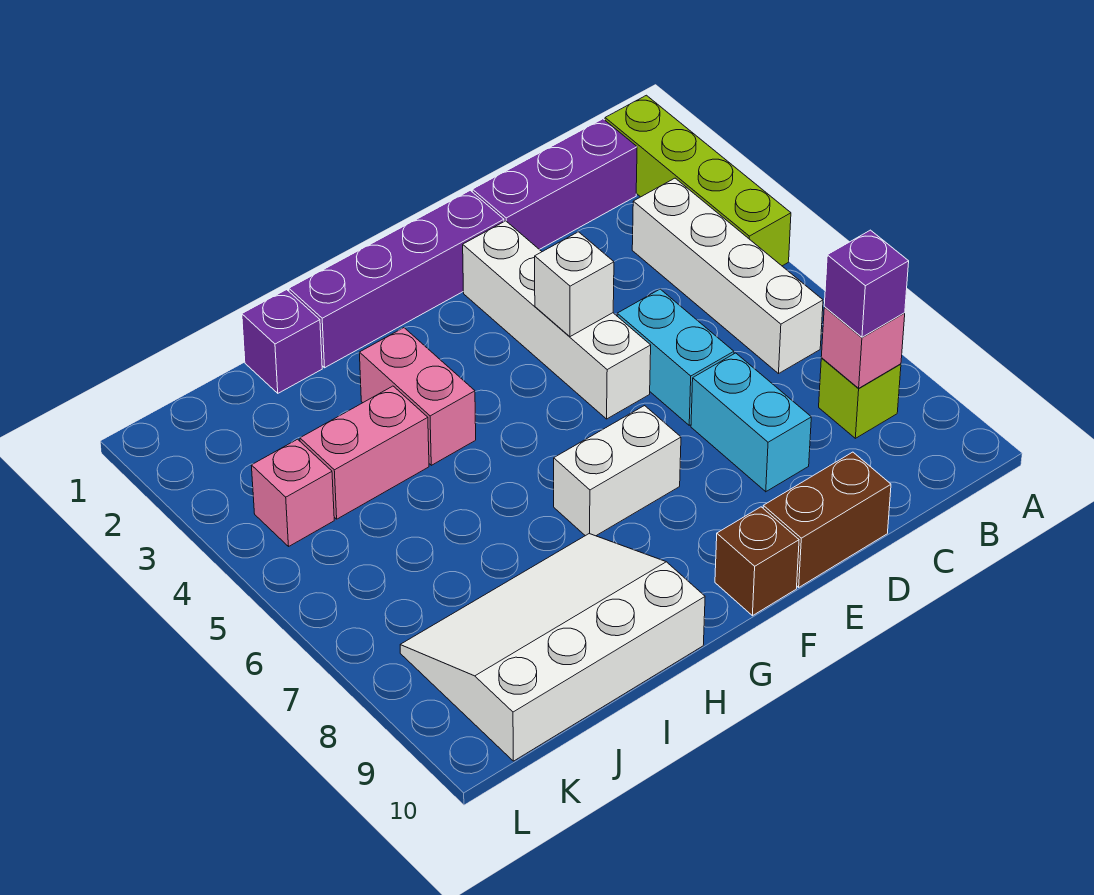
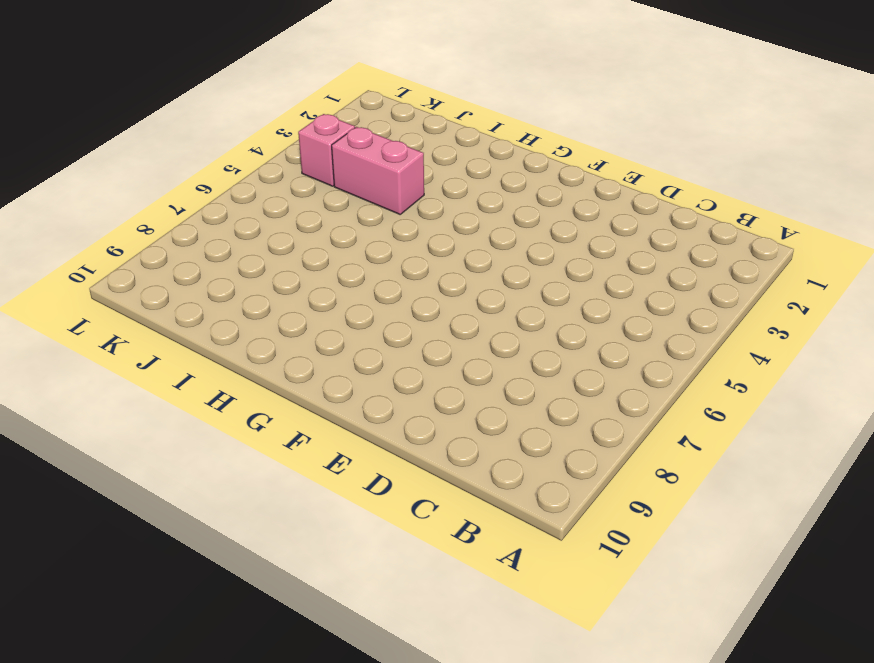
none -> lime 1x4 brick [605,95,791,266]
none -> purple 1x3 brick [472,119,637,250]
none -> white 1x4 brick [632,178,823,374]

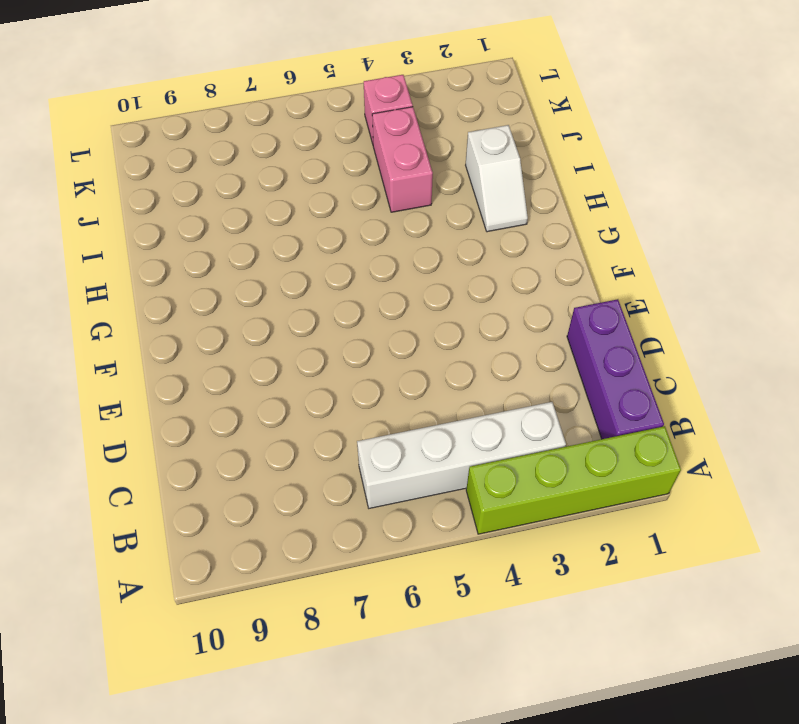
white 1x2 slope [466,125,528,232] -> none
none -> lime 1x1 brick [819,358,901,438]
none -> cyan 1x2 brick [617,289,734,425]
none -> cyan 1x2 brick [691,353,811,492]

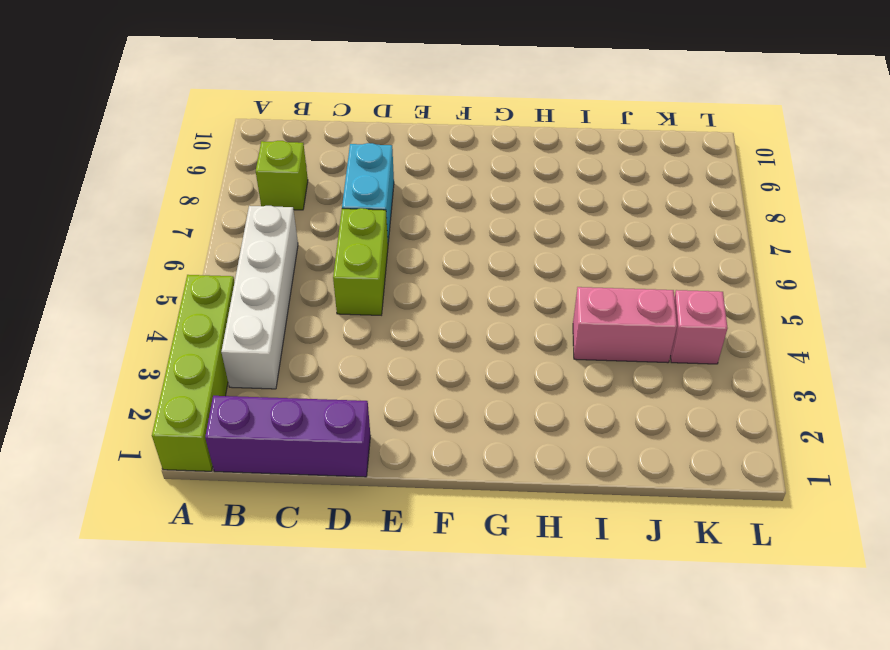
lime 1x2 brick [333,208,388,315] -> cyan 1x2 brick [617,289,734,425]
none -> brown 1x2 brick [763,452,891,587]
none -> purple 1x4 brick [289,191,504,368]
none -> white 1x4 brick [463,221,651,419]

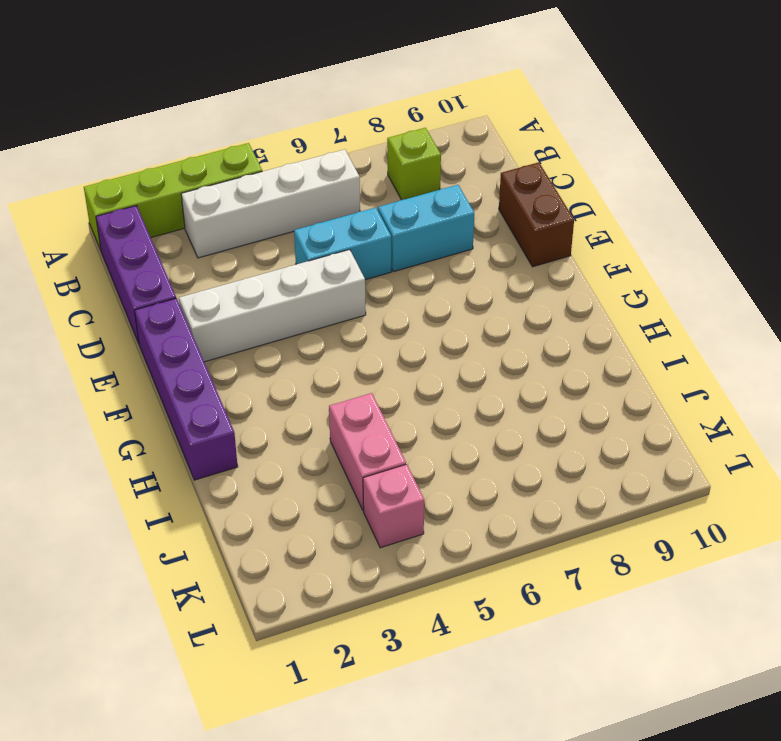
none -> white 1x2 brick [554,406,681,536]
none -> brown 1x1 brick [715,507,799,616]
none -> pink 1x2 brick [359,328,476,465]

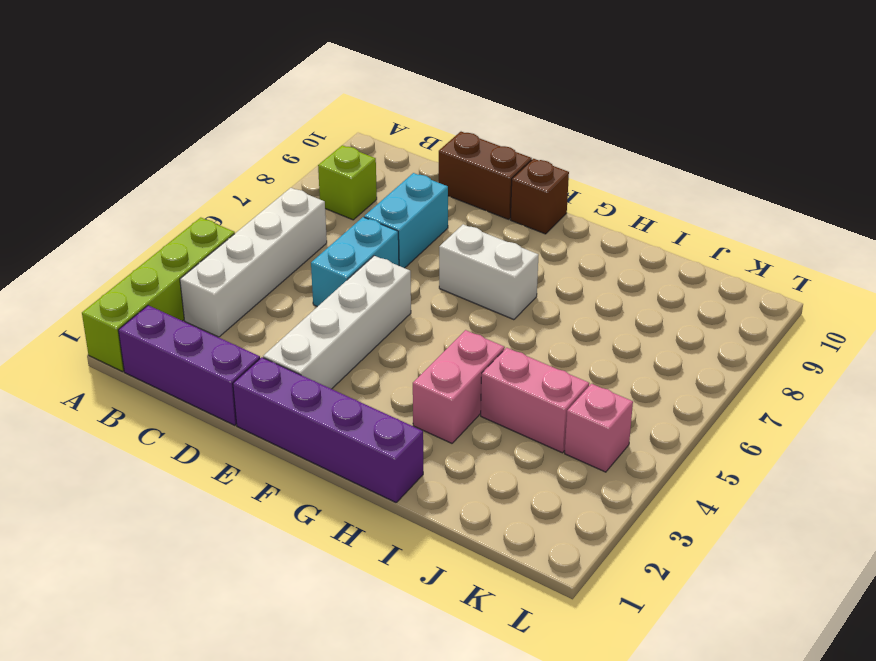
none -> white 3x4 slope [400,534,705,761]
none -> purple 1x1 brick [242,290,322,393]
none -> pink 1x1 brick [821,307,905,388]

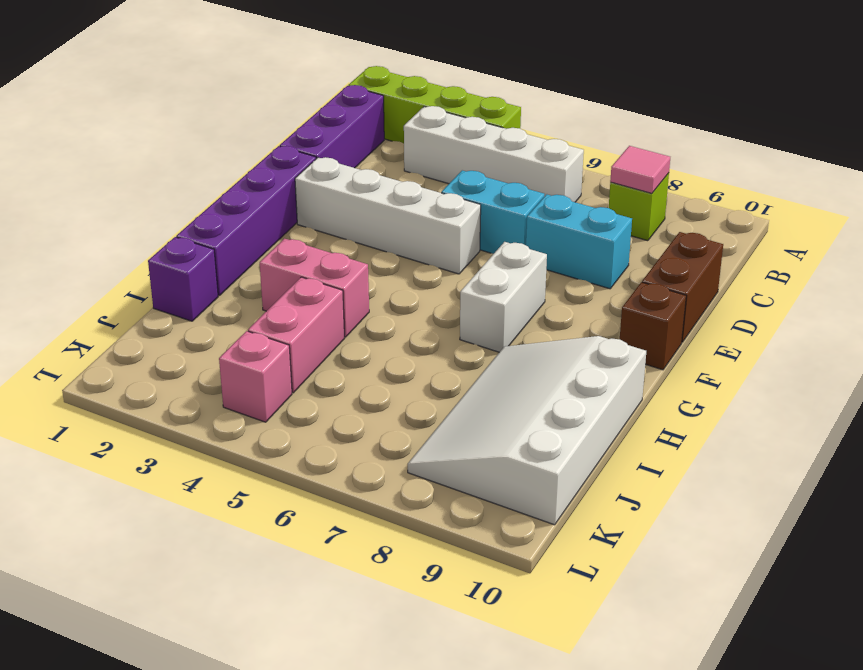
pink 1x1 tile [610,146,670,193] -> pink 1x1 brick [821,307,905,388]
none -> white 1x1 brick [535,232,614,337]
none -> purple 1x1 brick [824,230,909,337]

